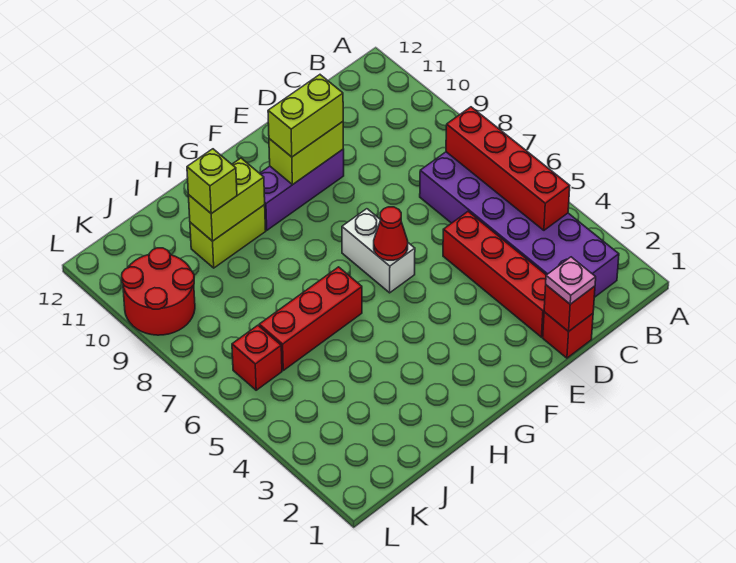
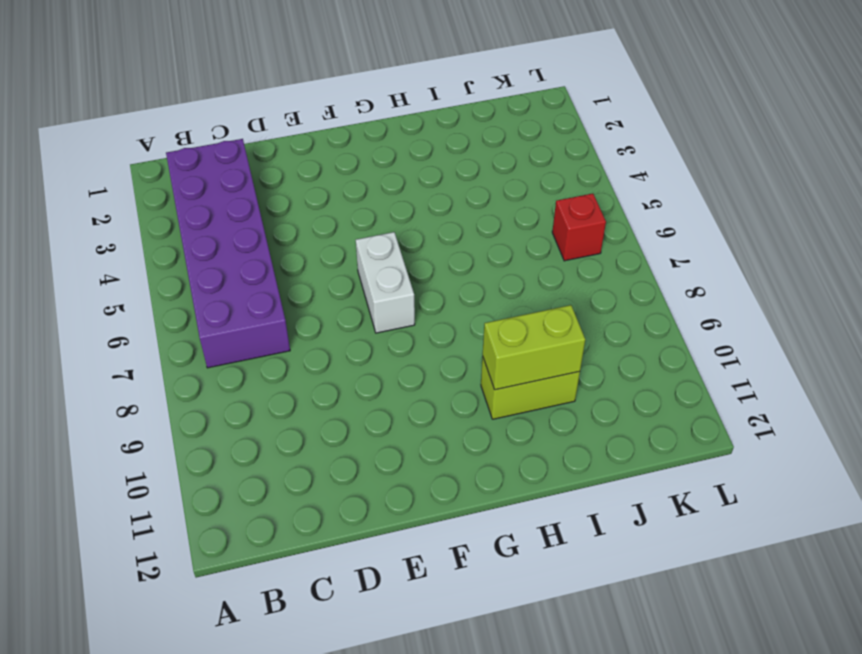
none -> red 1x1 brick [543,312,593,358]
none -> red 1x4 brick [443,212,546,337]
none -> purple 1x3 brick [260,149,344,230]

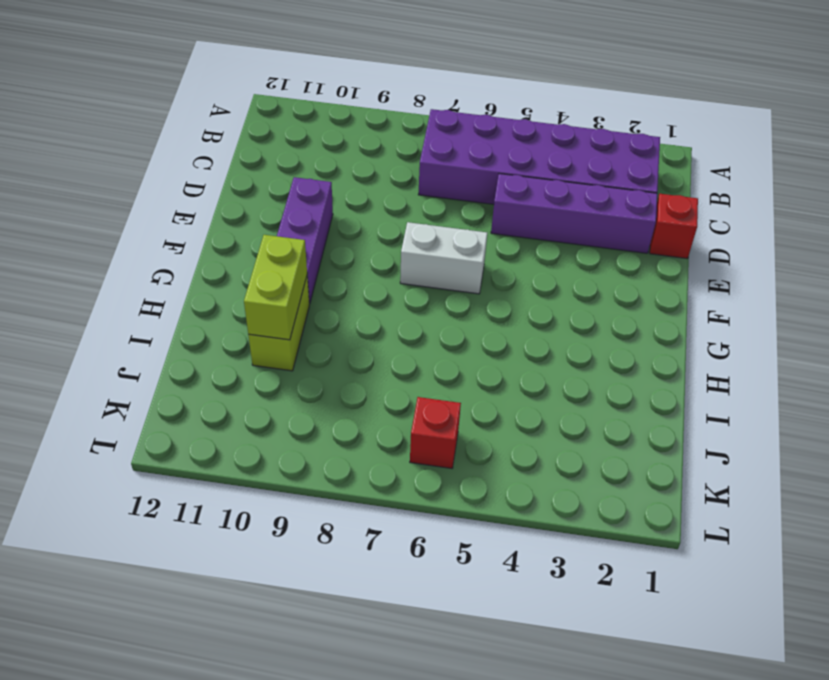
purple 1x4 brick [491,174,657,253] -> red 1x4 brick [443,212,546,337]
none -> red 1x3 brick [259,267,362,370]
none -> red 2x2 round brick [122,248,195,335]
none -> red 1x4 brick [446,107,570,230]

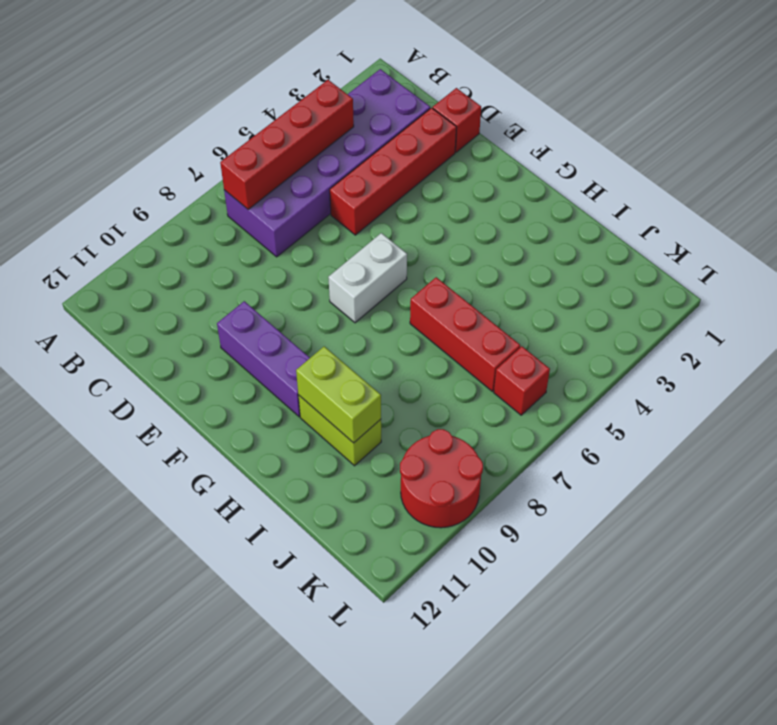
none -> red 1x1 brick [544,285,595,332]
none -> lime 1x2 brick [269,122,343,185]
none -> red 1x1 cone [374,207,408,260]

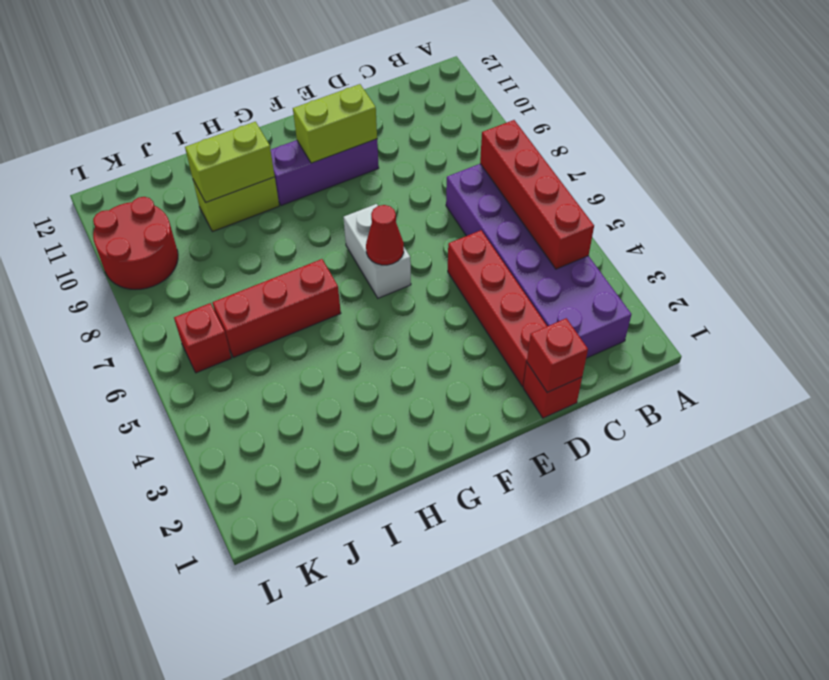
none -> pink 1x1 plate [546,257,596,304]
none -> lime 1x2 brick [268,75,343,157]
none -> lime 1x1 brick [187,149,237,214]

